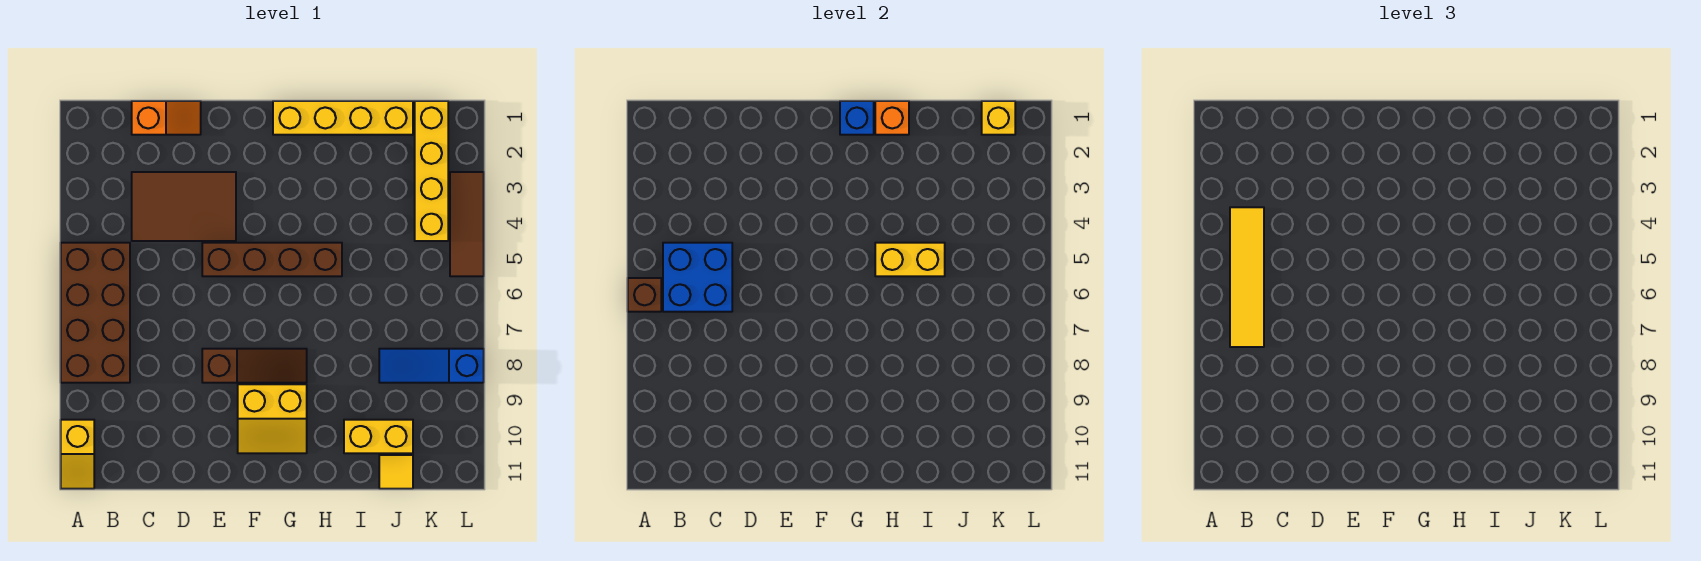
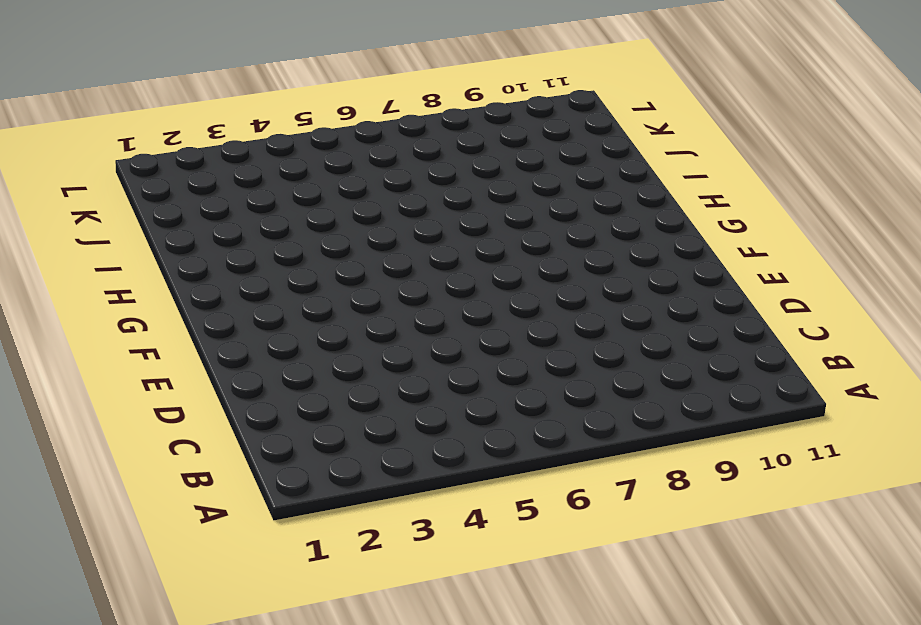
none -> brown 2x4 brick [61,243,130,383]
none -> yellow 1x2 slope [61,420,94,489]
none -> orange 1x2 slope [132,101,201,135]

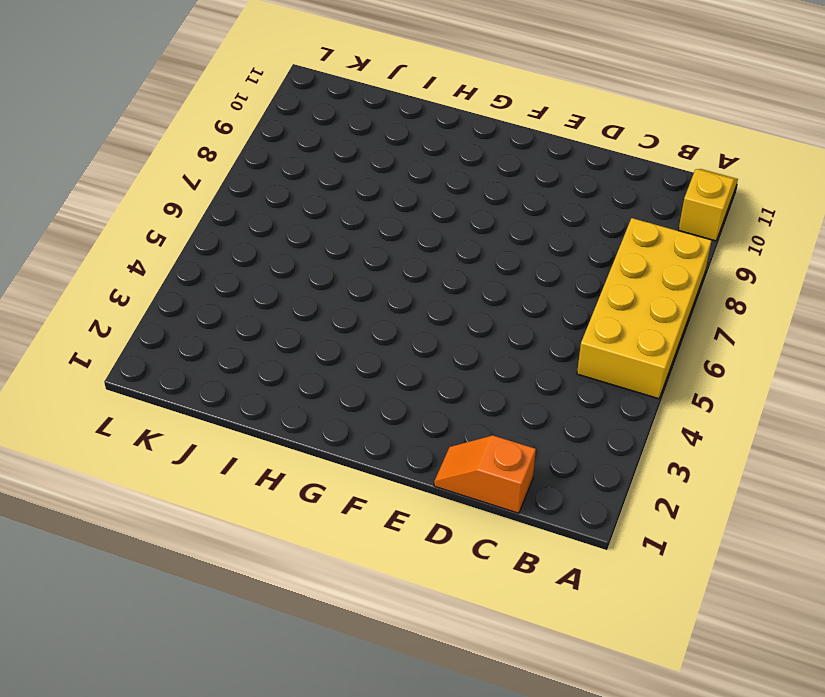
yellow 2x4 brick [577,218,712,399] -> brown 2x4 brick [61,243,130,383]
none -> brown 2x3 tile [132,172,236,241]
none -> brown 1x4 brick [202,243,342,276]
none -> brown 1x3 slope [202,349,307,383]

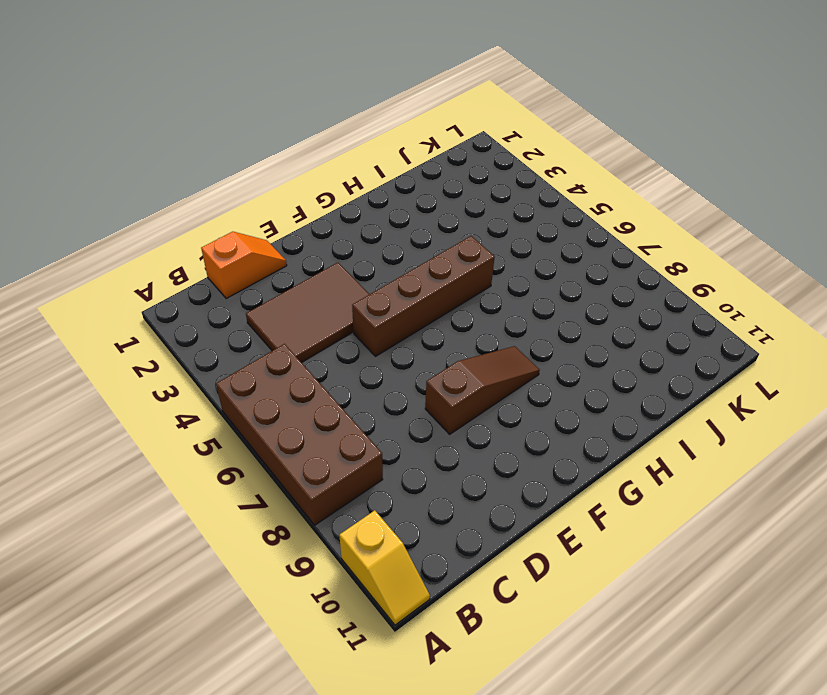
none -> yellow 2x2 slope [238,384,307,453]
none -> yellow 1x4 brick [273,101,413,135]
none -> yellow 1x2 brick [344,420,413,453]

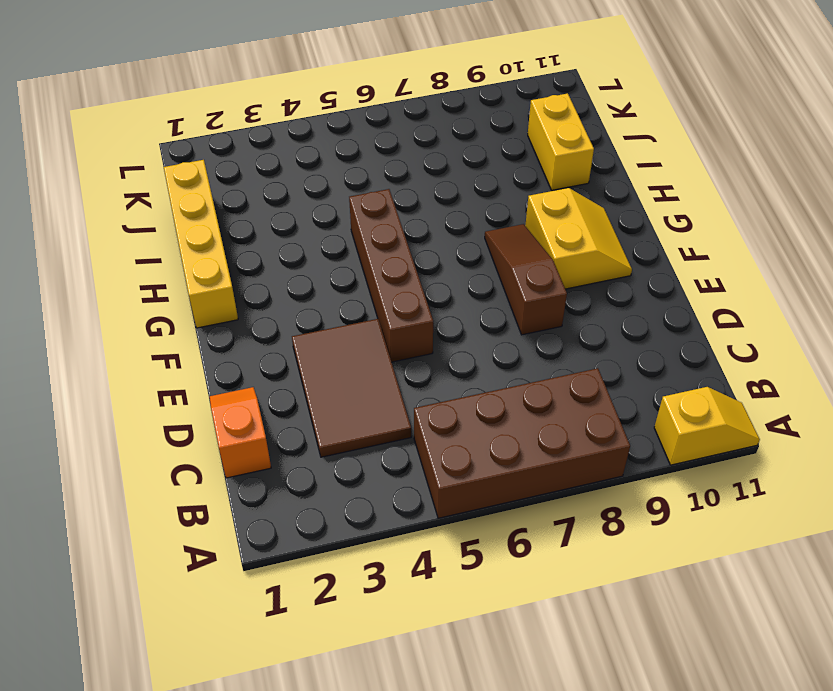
none -> blue 1x3 slope [379,349,484,383]
none -> yellow 1x1 tile [379,455,413,489]
none -> yellow 1x4 brick [415,101,448,241]

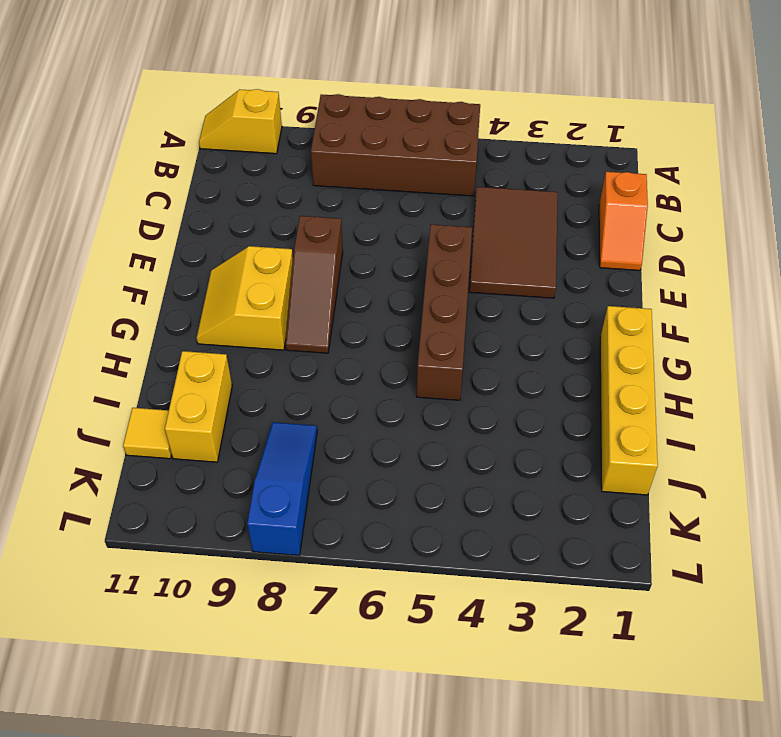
none -> yellow 1x4 brick [415,101,448,241]
none -> brown 1x3 tile [450,172,484,276]
none -> brown 1x1 brick [628,278,661,312]

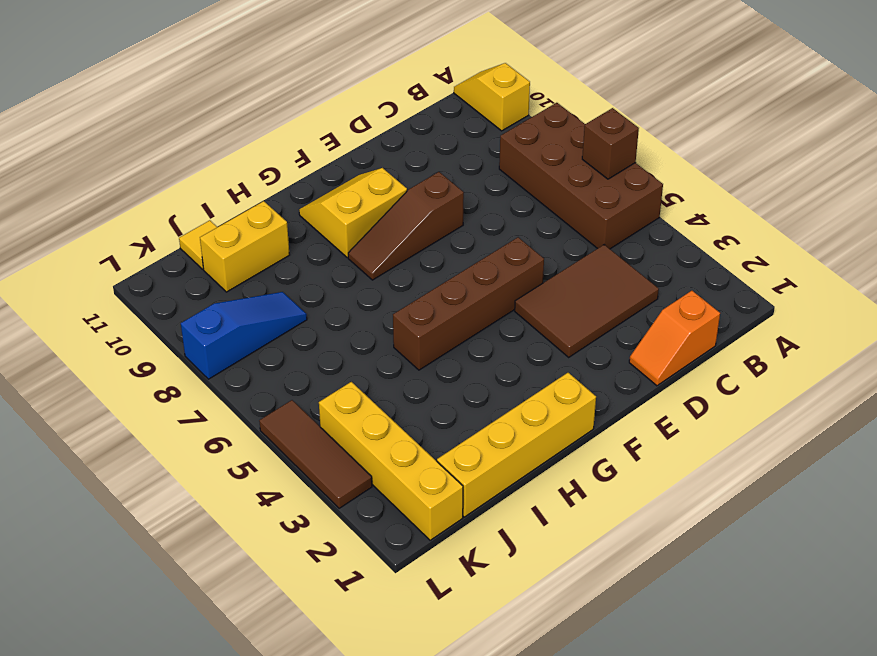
none -> blue 2x2 brick [663,243,732,312]
none -> blue 1x1 brick [840,101,874,135]
none -> orange 1x1 brick [875,101,909,135]

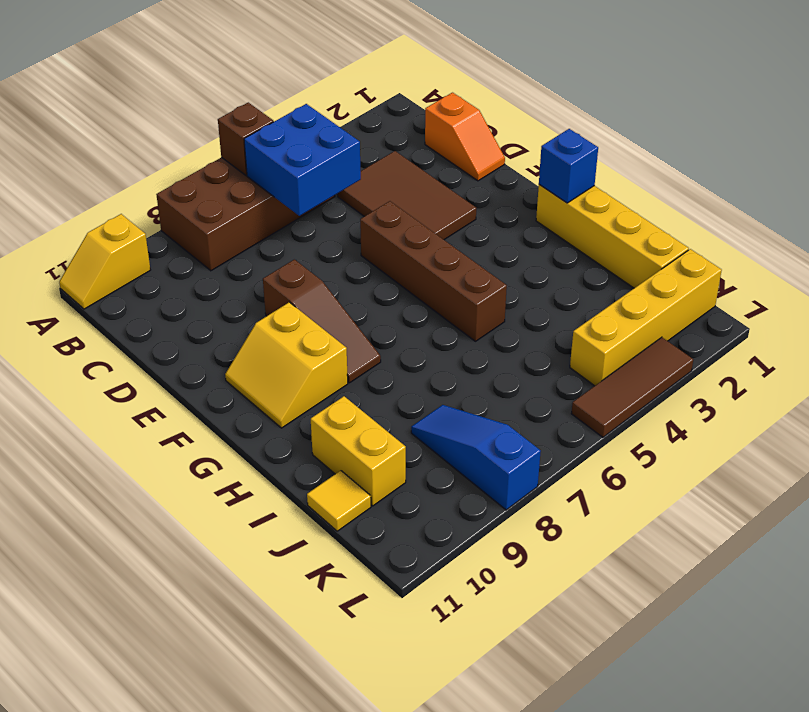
none -> orange 1x1 brick [875,101,909,135]
none -> yellow 1x2 brick [875,243,945,276]
none -> yellow 1x1 brick [982,101,1015,135]

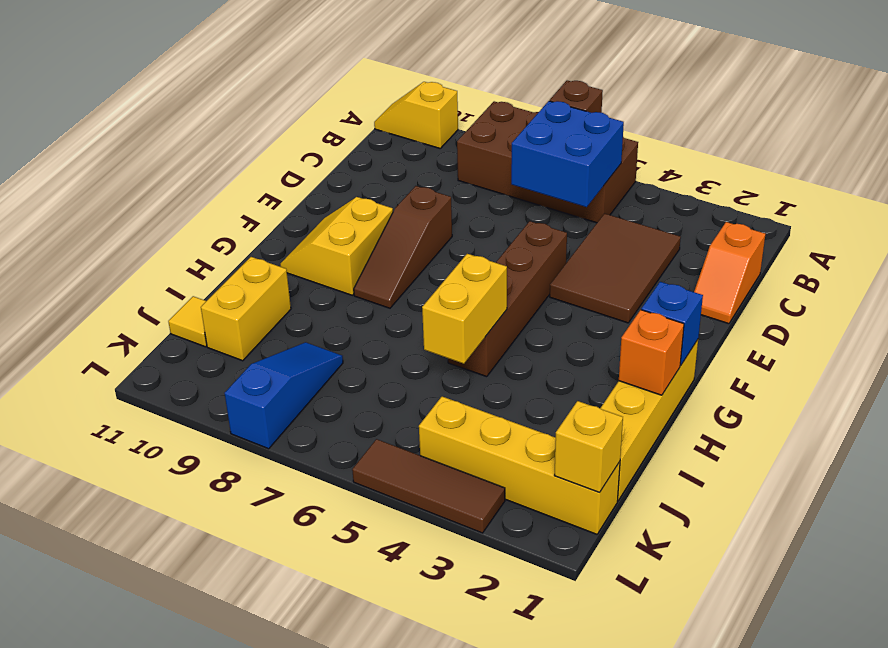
none -> yellow 1x4 tile [1230,207,1264,347]

